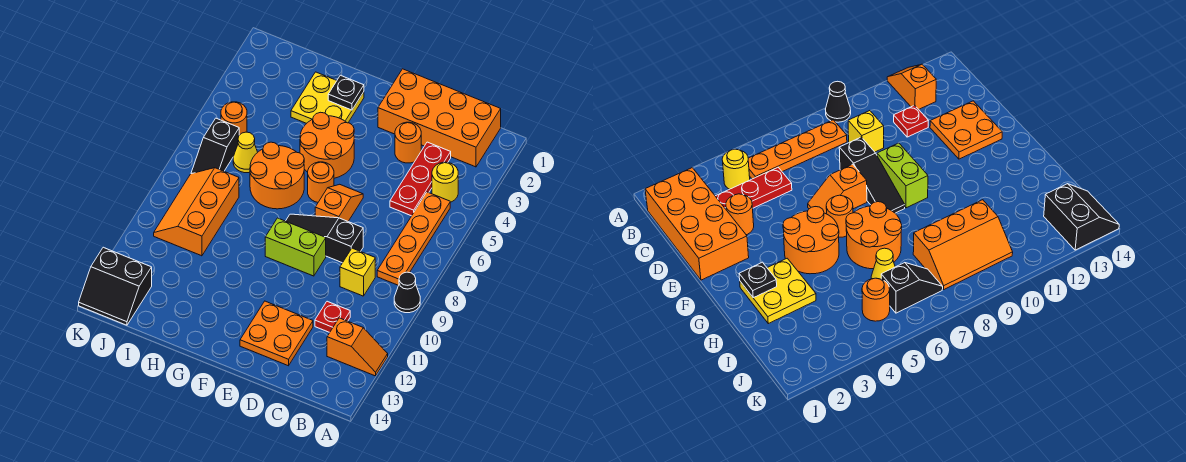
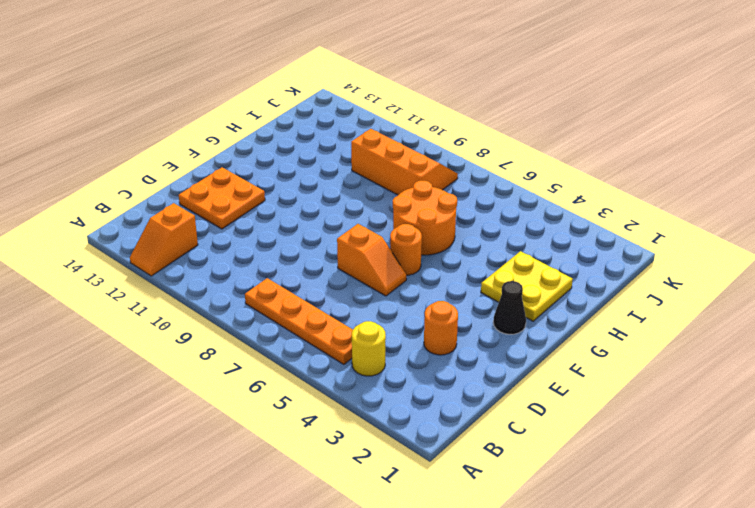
black 1x1 cone [493,281,526,334] -> black 1x1 cone moved to [394,272,420,313]
none -> orange 2x4 brick [378,69,501,167]
none -> red 1x3 plate [390,142,451,216]
none -> yellow 1x1 brick [340,248,375,296]

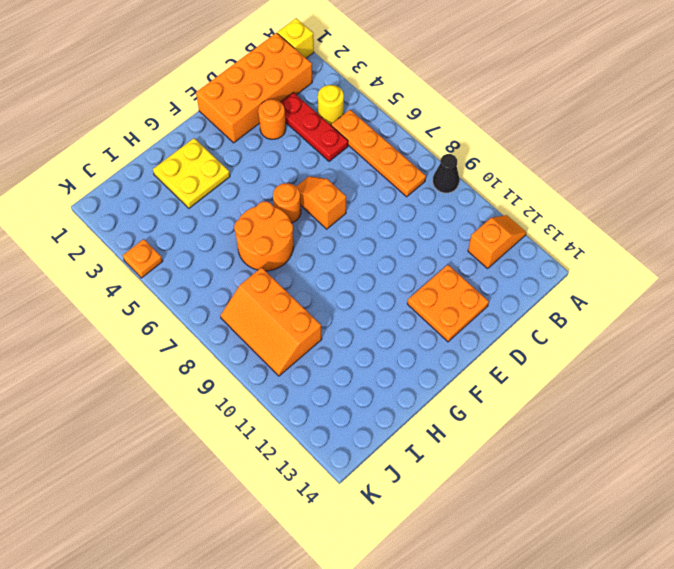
yellow 1x1 brick [277,18,314,58] -> yellow 1x1 brick moved to [340,248,375,296]
orange 1x1 plate [123,239,163,278] -> none
none -> red 1x1 plate [315,301,350,332]
none -> black 1x3 slope [286,214,363,263]
none -> lime 1x2 brick [265,218,326,276]

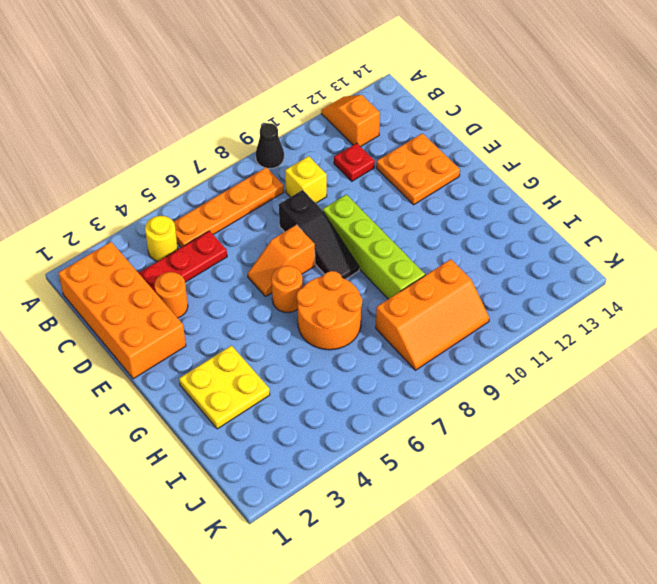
lime 1x4 brick [323,195,425,299] -> lime 1x2 brick [265,218,326,276]
none -> orange 2x2 round brick [300,112,354,178]
none -> yellow 1x1 cone [233,132,258,173]
none -> orange 1x1 round brick [221,102,247,135]

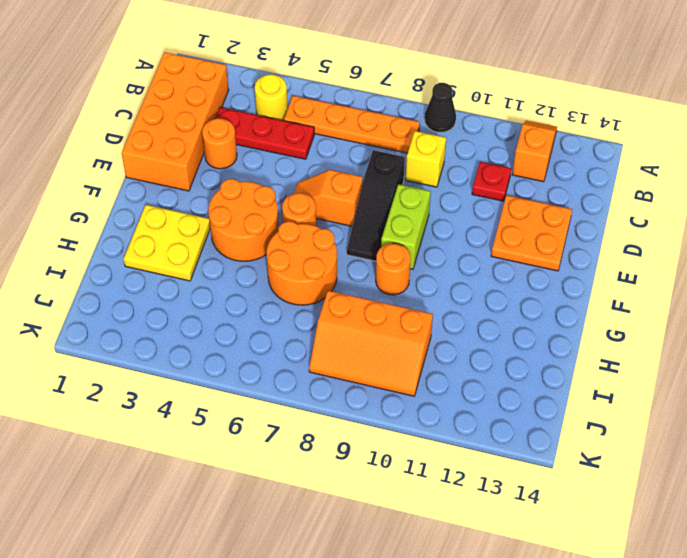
orange 1x1 round brick [376,243,411,295] -> orange 1x1 round brick moved to [221,102,247,135]
none -> yellow 1x1 cone [233,132,258,173]
none -> black 1x2 slope [191,118,239,174]
none -> black 2x2 slope [79,247,152,325]

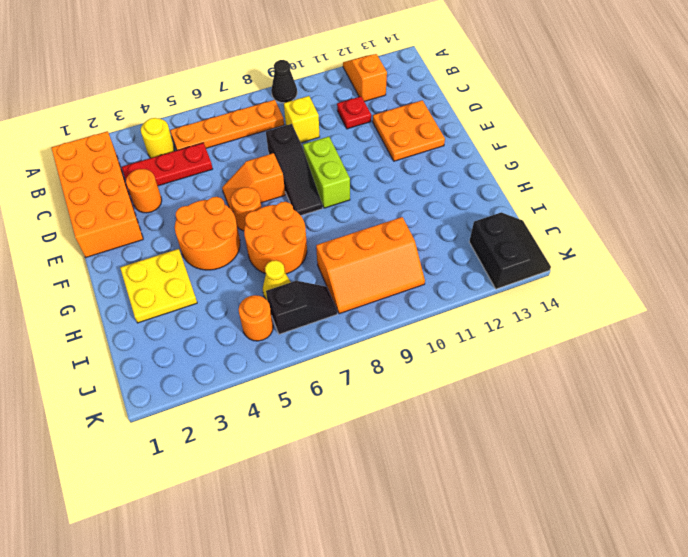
none -> black 1x1 plate [328,75,364,110]

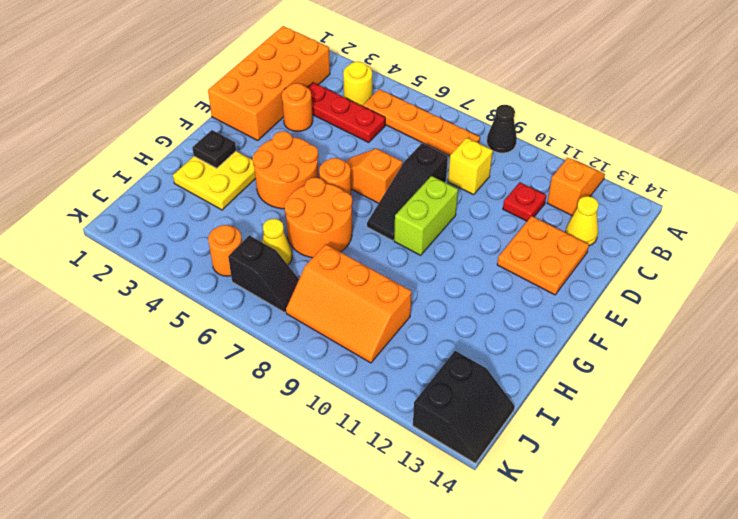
yellow 1x1 cone [566,196,599,246] -> none

